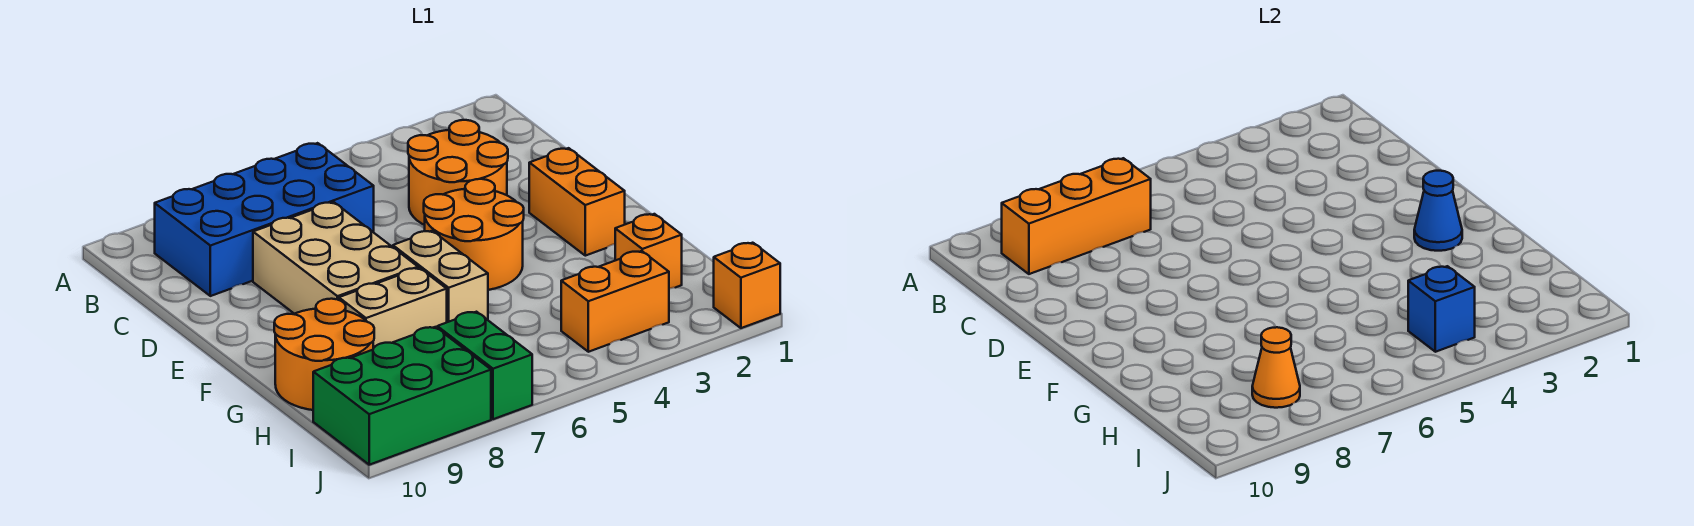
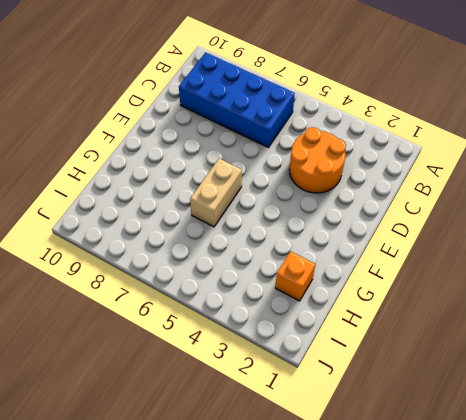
none -> tan 2x3 brick [253,202,418,314]
none -> orange 1x2 brick [529,148,625,256]
none -> orange 2x2 round brick [424,179,524,290]

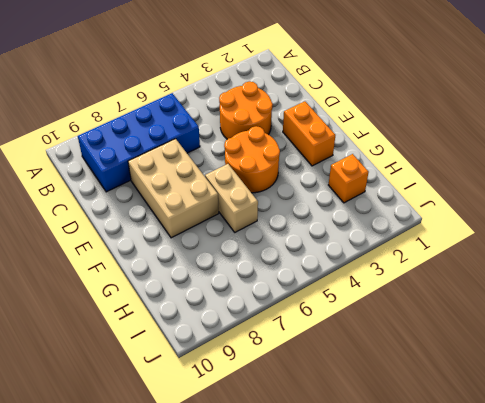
none -> tan 1x2 brick [339,268,447,348]
none -> orange 2x2 round brick [274,299,374,410]
none -> orange 1x2 brick [561,251,669,352]

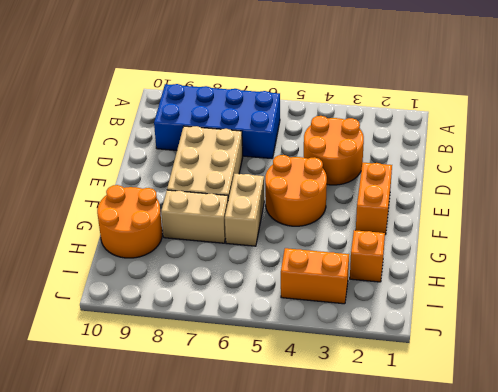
none -> green 1x2 brick [437,312,532,419]
none -> green 2x3 brick [313,327,491,465]
none -> orange 1x1 brick [714,243,780,328]

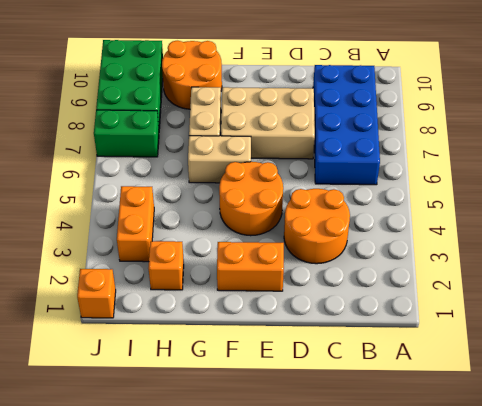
none -> orange 1x3 brick [1002,158,1151,274]
none -> blue 1x1 cone [1414,171,1462,251]
none -> blue 1x1 brick [1408,266,1475,352]

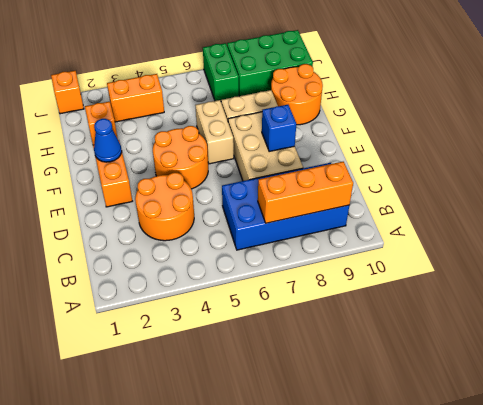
blue 1x1 brick [262,105,296,152] -> blue 1x1 brick moved to [1408,266,1475,352]
none -> orange 1x1 cone [1252,327,1300,408]

